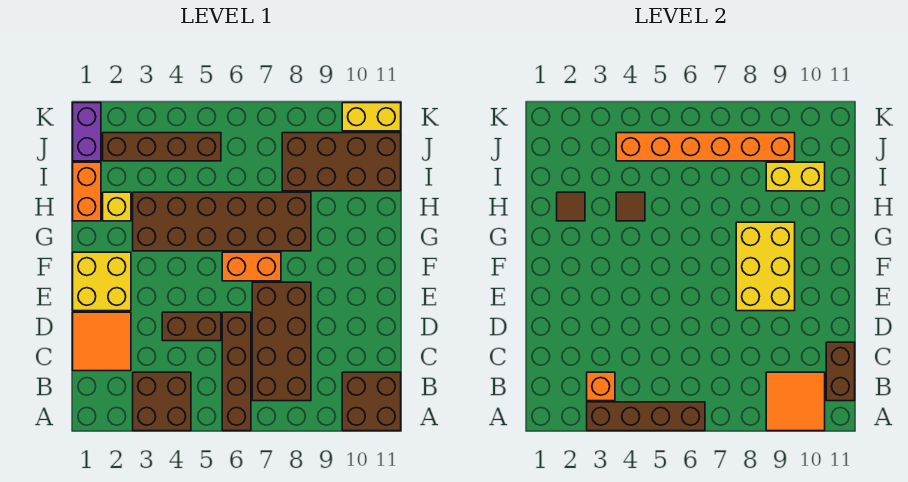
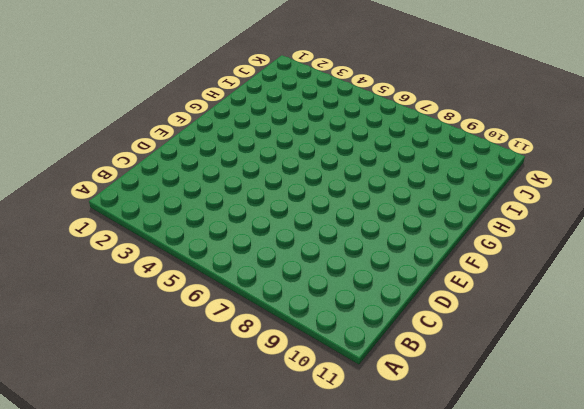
none -> brown 2x2 brick [133,372,191,431]
none -> brown 1x4 brick [222,312,251,431]
none -> brown 2x2 brick [342,372,401,431]

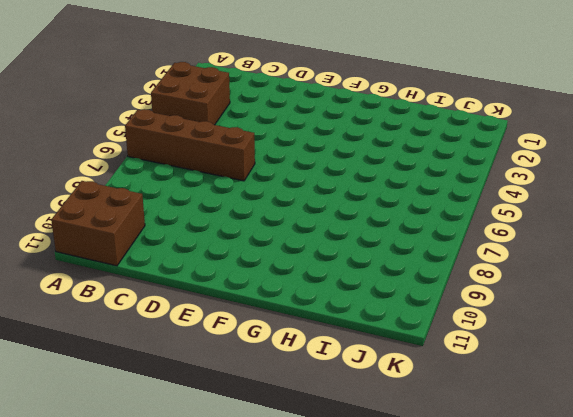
none -> brown 2x4 brick [252,282,311,401]
none -> orange 2x2 tile [73,312,131,371]
none -> brown 1x2 brick [162,312,221,341]

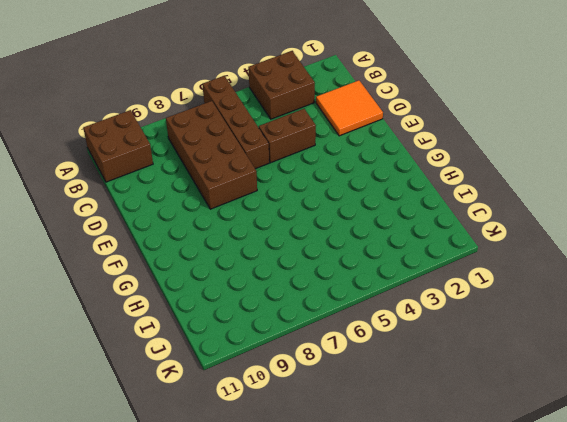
none -> yellow 2x2 brick [73,252,131,311]
none -> orange 1x2 brick [222,252,281,281]
none -> brown 2x6 brick [133,192,311,251]

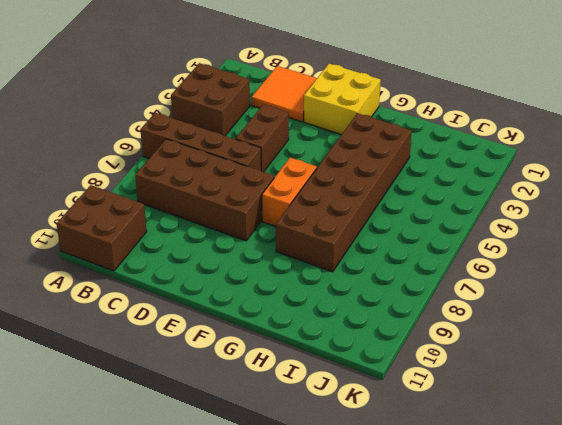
none -> orange 1x2 brick [73,162,101,221]
none -> yellow 1x1 brick [103,192,131,221]
none -> brown 2x4 brick [282,133,401,191]

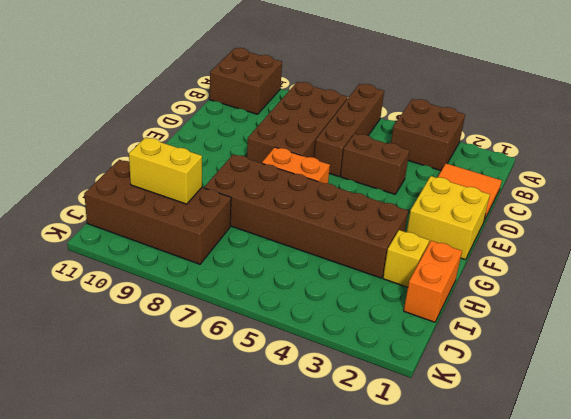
none -> purple 1x2 brick [73,103,101,161]
none -> brown 1x4 brick [103,133,221,161]
none -> yellow 1x2 brick [342,103,401,131]

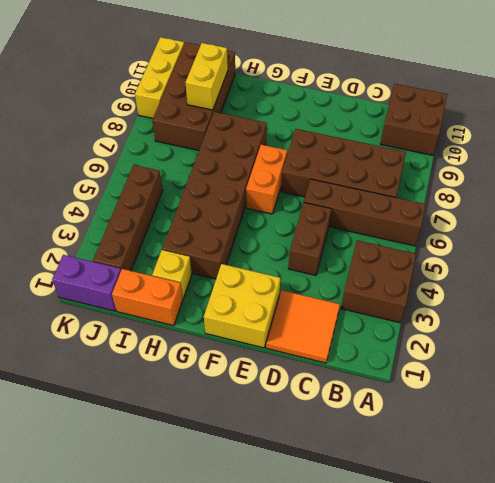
yellow 1x3 brick [135,37,184,118] -> yellow 1x2 brick [342,103,401,131]
none -> brown 1x4 brick [587,402,705,431]
none -> orange 2x2 tile [766,372,825,431]
none -> orange 1x1 brick [587,372,615,401]

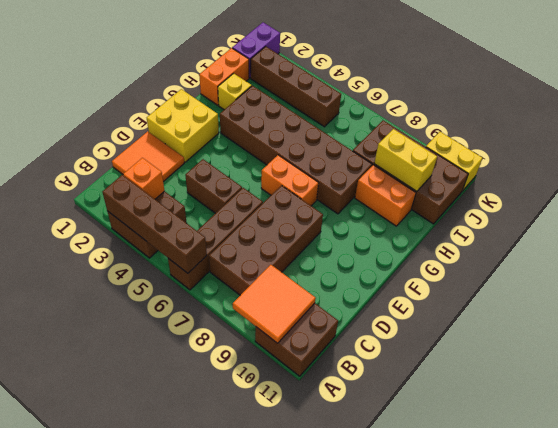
orange 1x2 brick [355,165,416,226] -> none
none -> brown 1x2 brick [826,342,855,401]
none -> yellow 2x3 brick [736,222,795,311]
none -> brown 1x1 tile [557,192,585,221]

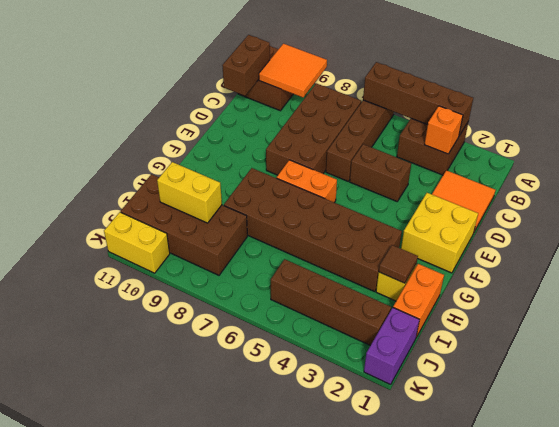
none -> yellow 2x3 brick [736,222,795,311]
none -> brown 1x1 tile [616,192,645,221]
none -> orange 1x6 brick [616,133,795,161]

